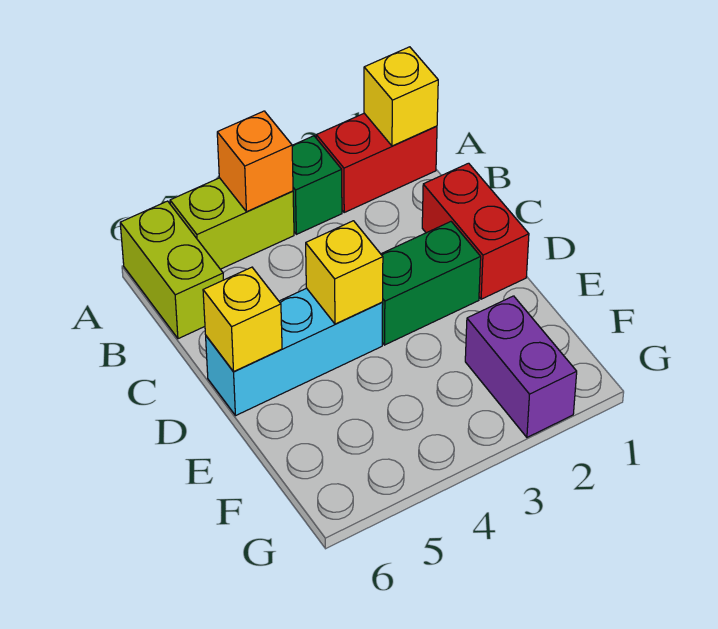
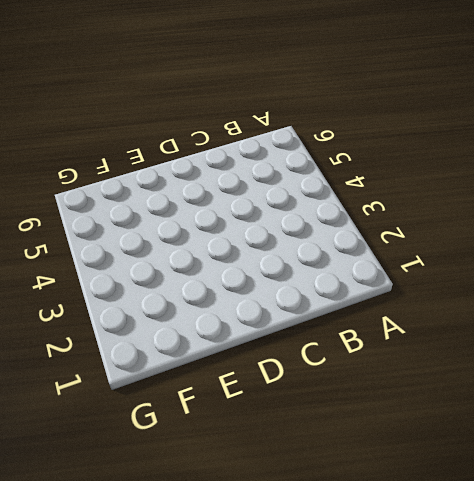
none -> red 1x2 brick [316,113,437,212]
none -> green 1x1 brick [292,136,342,234]
none -> lime 1x2 brick [170,178,294,269]

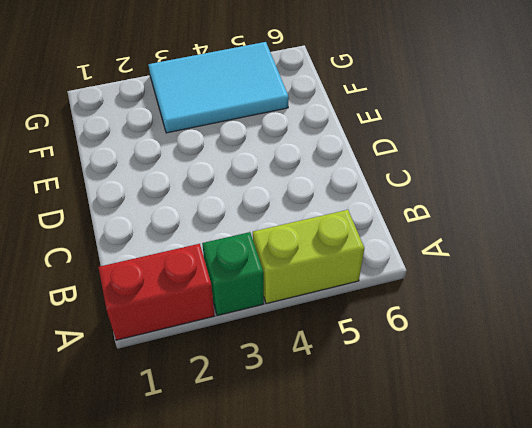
cyan 2x3 tile [148,42,289,133] -> none
none -> lime 1x2 brick [120,201,223,339]
none -> red 1x2 brick [422,163,529,299]
none -> green 1x2 brick [381,222,481,345]

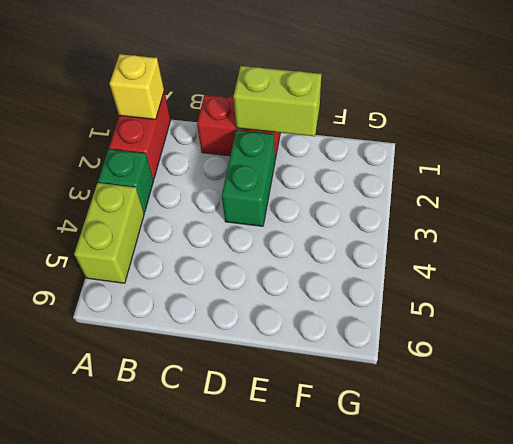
lime 1x2 brick [233,66,322,136] -> lime 1x2 brick moved to [120,201,223,339]
none -> cyan 1x3 brick [206,288,383,416]
none -> purple 1x2 brick [465,296,577,437]
none -> orange 1x1 brick [217,111,293,212]

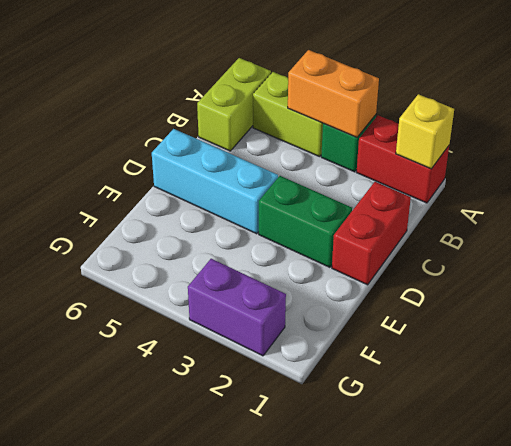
orange 1x2 brick [288,50,379,137] -> orange 1x1 brick [217,111,293,212]
purple 1x2 brick [188,259,286,356] -> purple 1x2 brick turned to [465,296,577,437]
none -> yellow 1x1 brick [306,221,383,324]
none -> yellow 1x1 brick [203,267,282,372]

